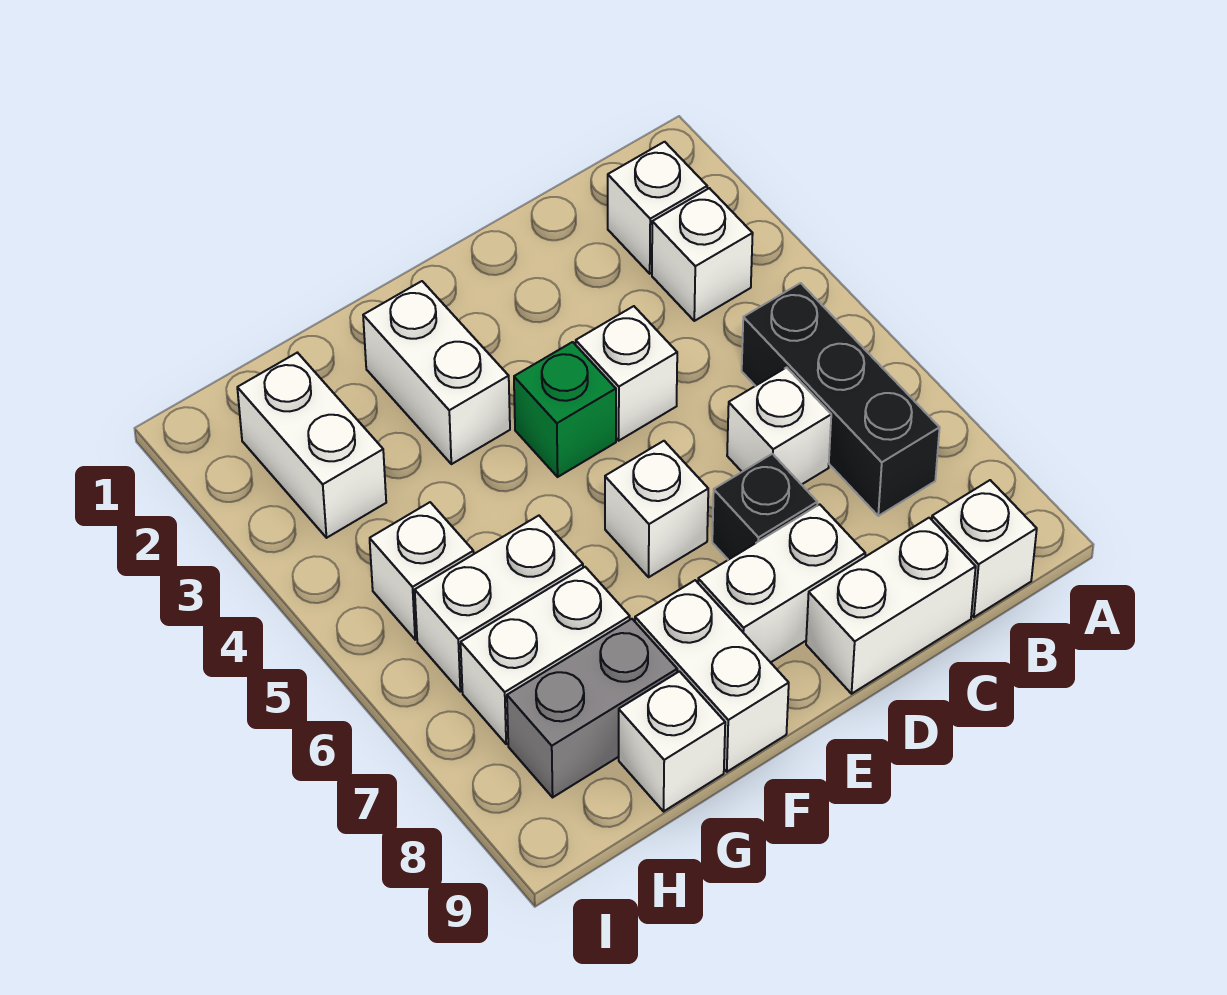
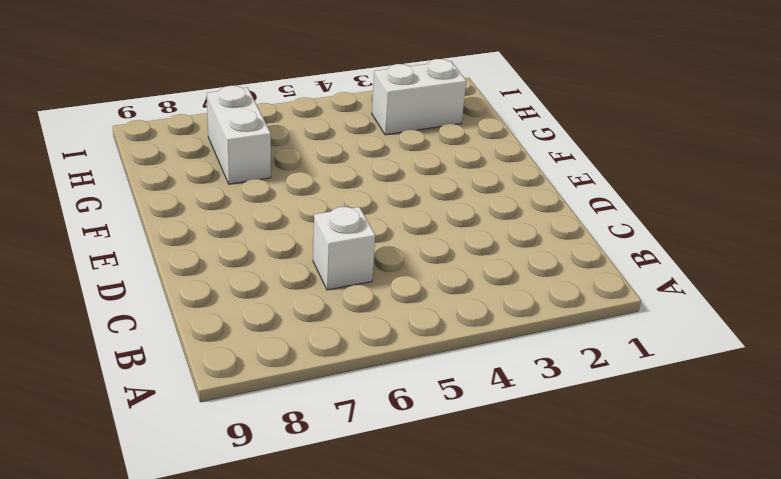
none -> white 1x1 brick [608,142,707,274]
none -> white 1x1 brick [652,188,753,321]
none -> black 1x3 brick [742,283,940,516]

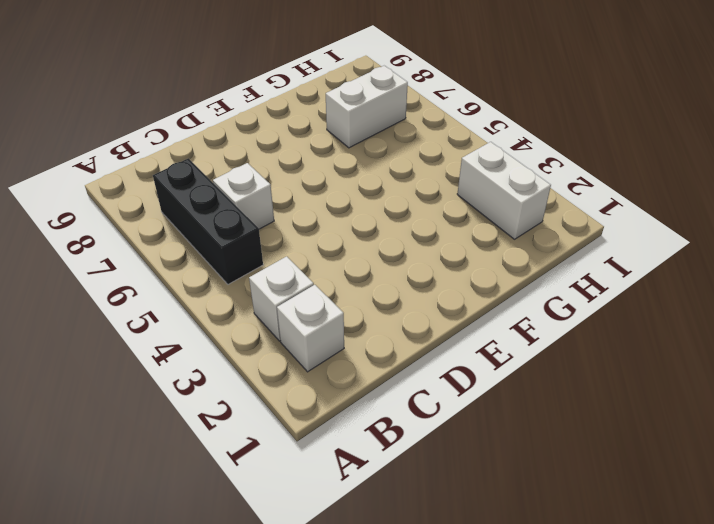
none -> white 1x1 brick [932,480,1037,617]
none -> white 1x2 brick [806,518,976,694]
none -> white 1x1 brick [576,306,677,441]

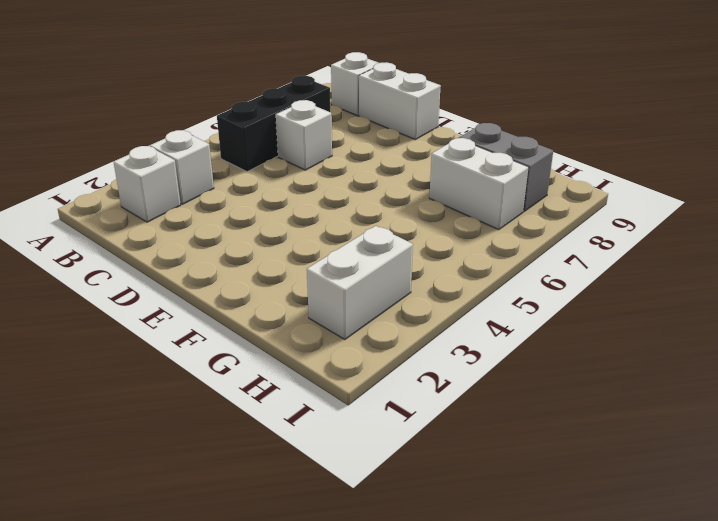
none -> white 1x1 brick [576,306,677,441]
none -> black 1x1 brick [712,454,817,560]
none -> white 1x2 brick [698,504,865,662]

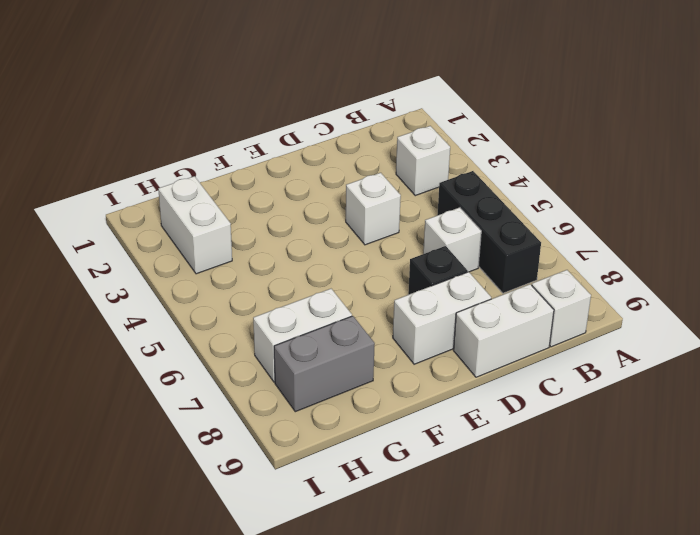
none -> white 1x1 brick [608,142,707,274]
none -> green 1x1 brick [514,342,616,477]
none -> white 1x1 brick [605,441,708,577]

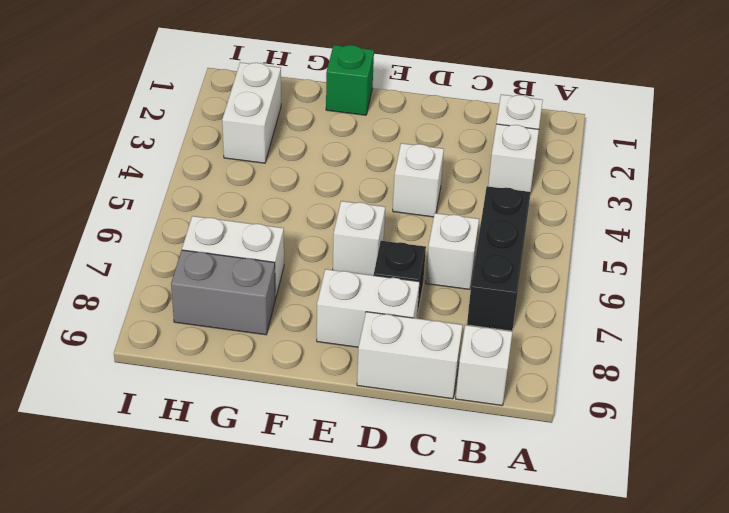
green 1x1 brick [326,45,374,115] -> green 1x1 brick moved to [514,342,616,477]
none -> white 1x2 brick [363,281,510,464]
none -> white 1x2 brick [635,580,789,772]
none -> white 1x2 brick [415,516,583,692]

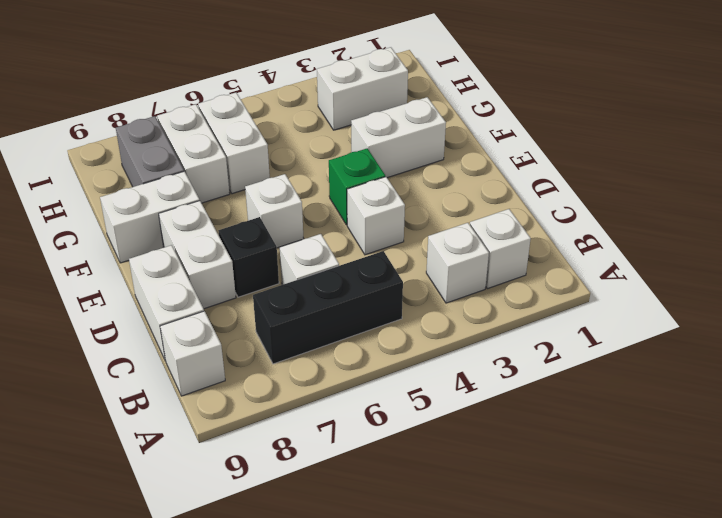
none -> white 1x1 brick [619,671,725,811]
none -> white 1x1 brick [370,502,474,640]

